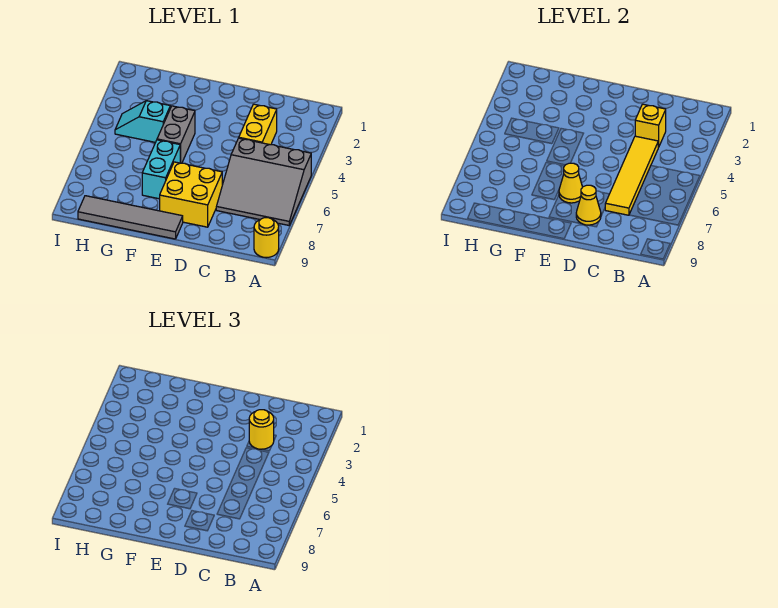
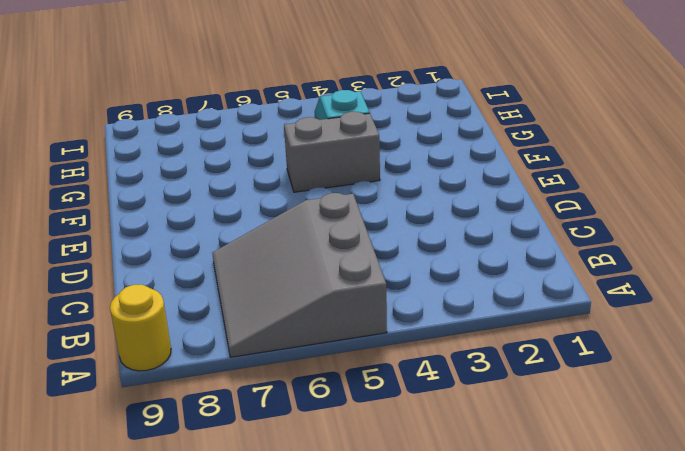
none -> yellow 1x2 brick [239,104,277,145]
none -> yellow 2x2 brick [160,162,222,227]
none -> grey 1x4 tile [78,196,183,239]

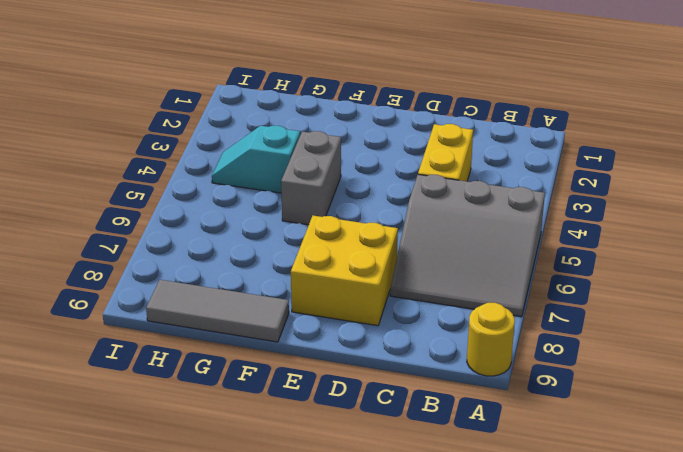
grey 1x3 tile [146,280,289,342] -> grey 1x4 tile [78,196,183,239]
none -> cyan 1x2 brick [142,140,180,199]
none -> yellow 1x1 brick [635,104,666,147]
none -> yellow 1x4 tile [605,136,658,215]

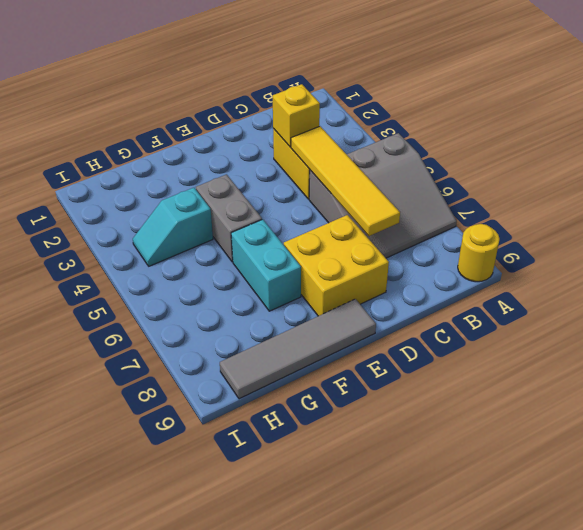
none -> yellow 1x1 cone [576,185,601,225]
none -> yellow 1x1 cone [559,163,582,203]
none -> yellow 1x1 round brick [249,410,274,449]

